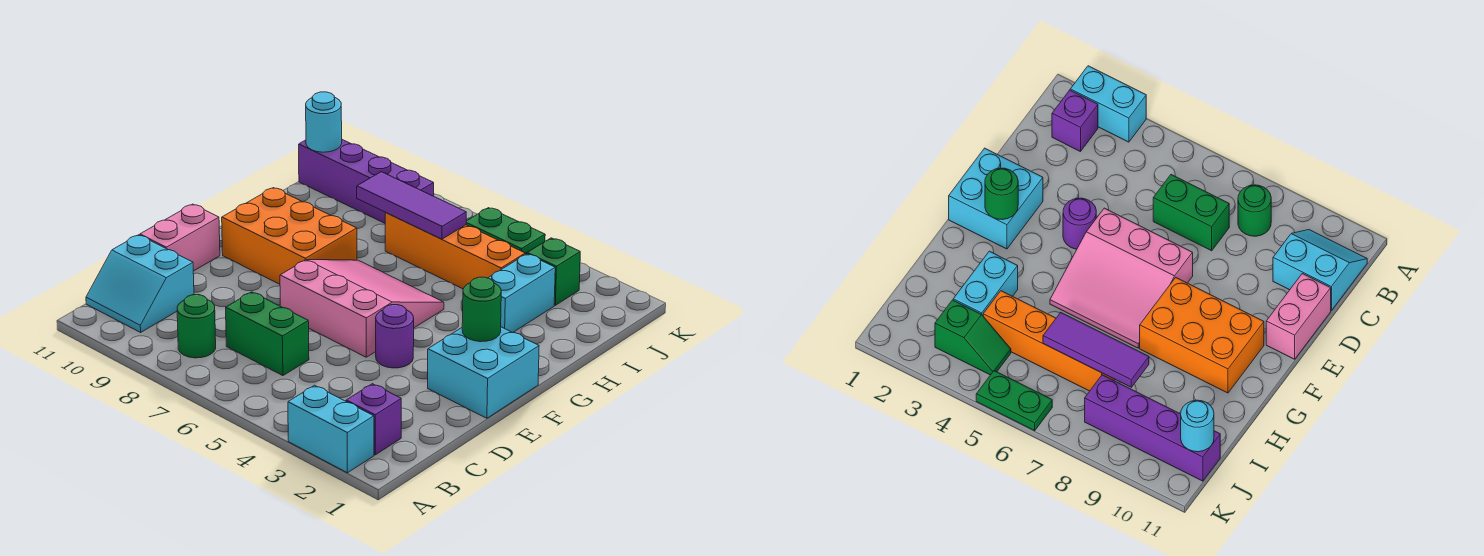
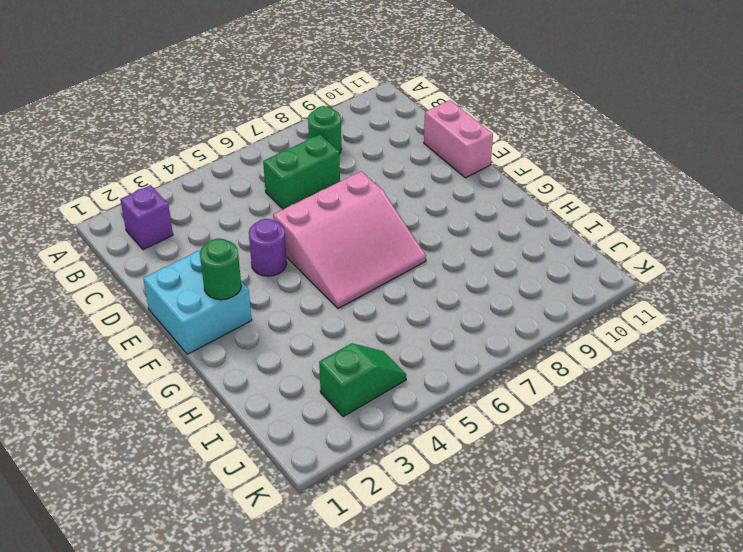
none -> cyan 1x2 brick [288,385,374,473]
none -> cyan 2x2 slope [86,235,194,332]
none -> orange 2x3 brick [222,188,357,284]

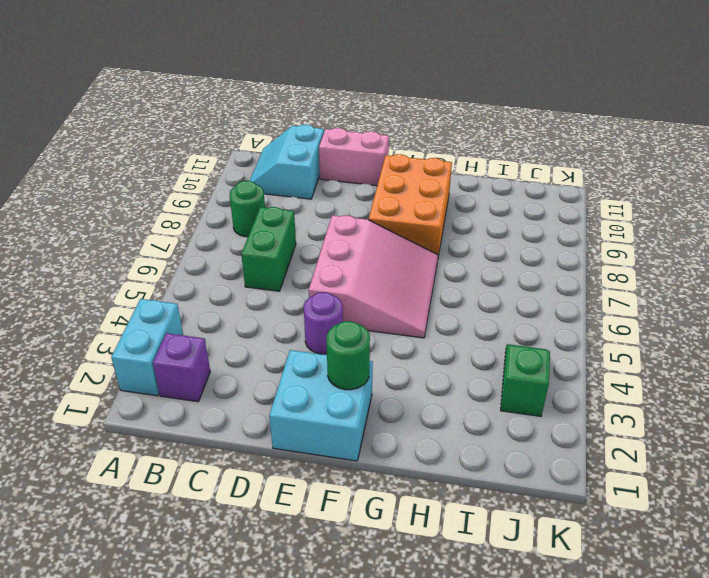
none -> cyan 1x2 brick [488,254,555,333]
none -> orange 1x4 brick [385,213,525,289]
none -> purple 1x4 brick [299,140,434,223]

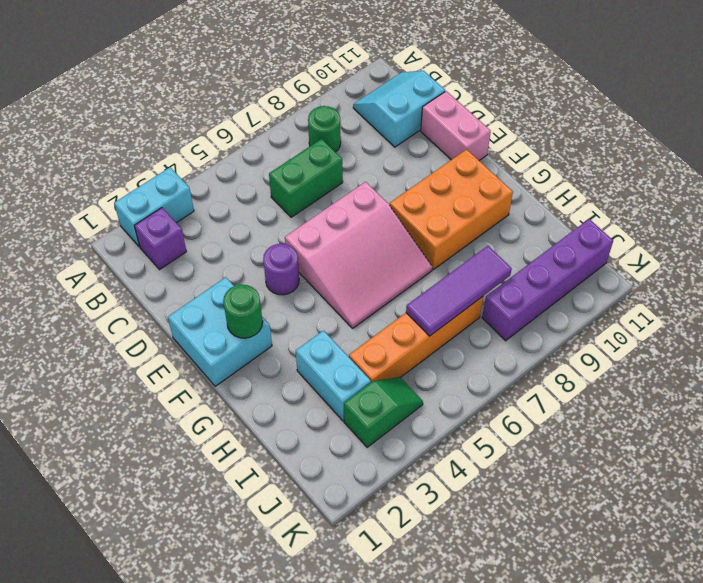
none -> green 1x2 plate [466,208,545,253]
none -> cyan 1x1 round brick [306,92,342,152]

